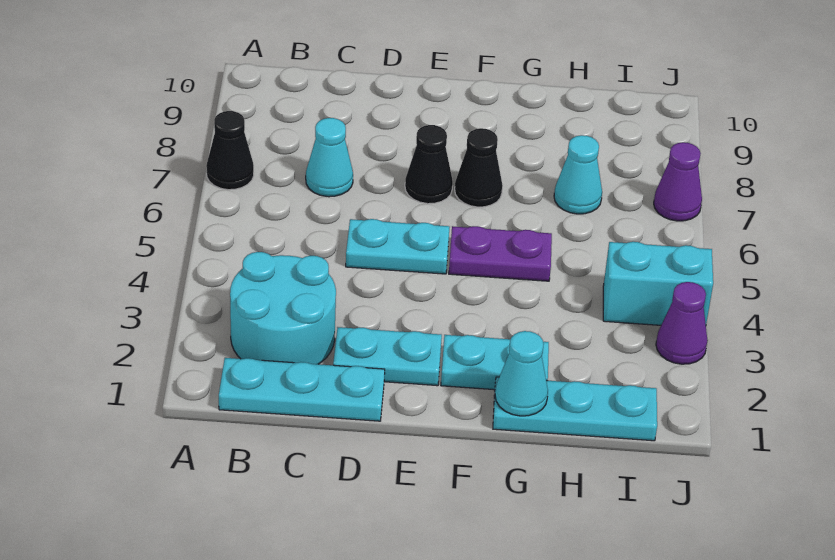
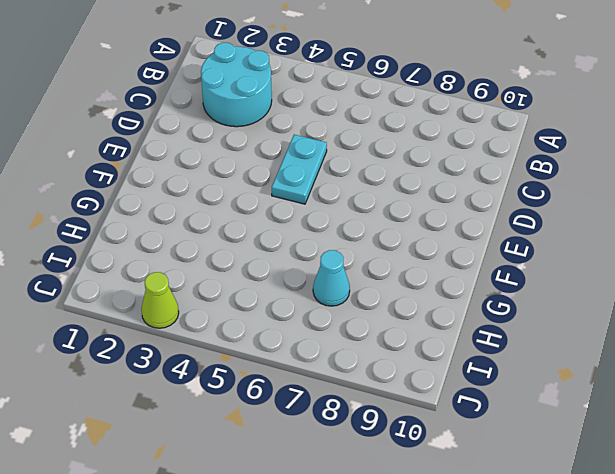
lime 1x1 cone [141,272,179,328] -> purple 1x1 cone [656,282,708,364]
none -> black 1x1 cone [206,111,254,190]
none -> cyan 1x3 plate [219,358,385,421]
none -> cyan 1x1 cone [306,118,353,197]

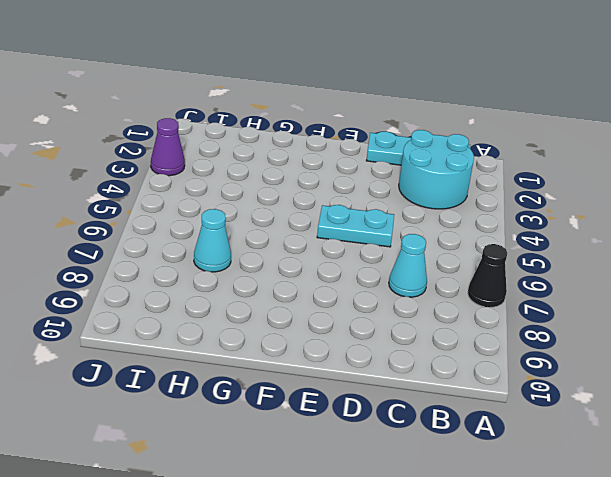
none -> cyan 1x2 plate [333,327,442,386]
none -> black 1x1 cone [405,125,453,204]
none -> cyan 1x2 plate [441,335,549,390]

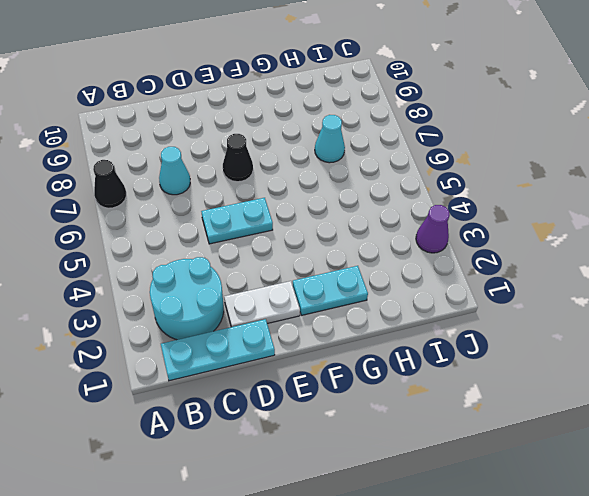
white 1x2 plate [224,281,300,327] -> cyan 1x2 plate [333,327,442,386]
none -> purple 1x2 plate [449,226,552,281]
none -> black 1x1 cone [455,128,503,207]
none -> cyan 1x3 plate [493,377,657,441]

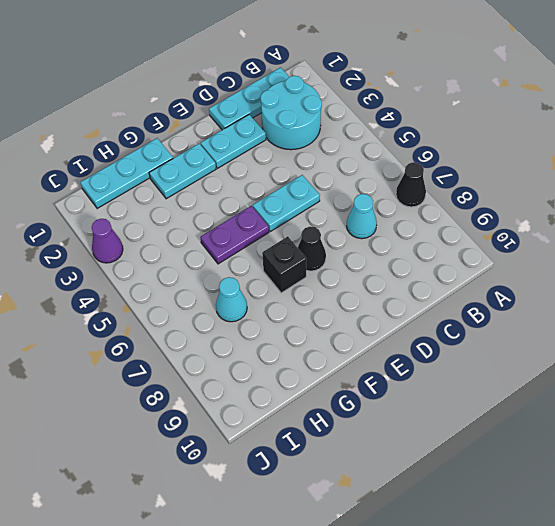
black 1x1 brick [262,237,306,293] -> black 1x1 cone [455,128,503,207]
none -> cyan 1x2 brick [603,242,713,325]
none -> purple 1x1 cone [654,142,702,221]
none -> cyan 1x1 cone [495,331,548,416]

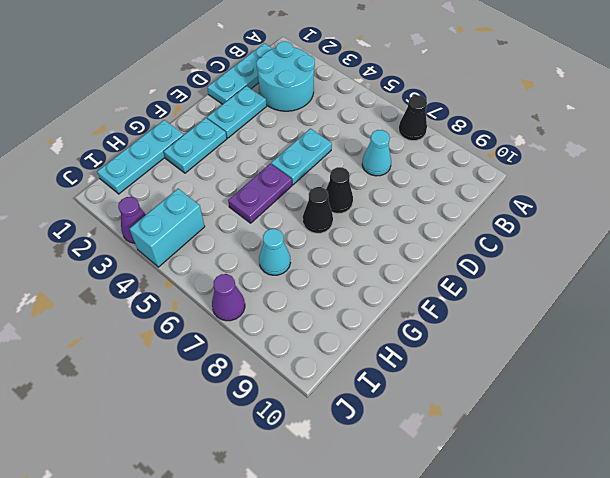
none -> cyan 1x1 cone [495,331,548,416]

